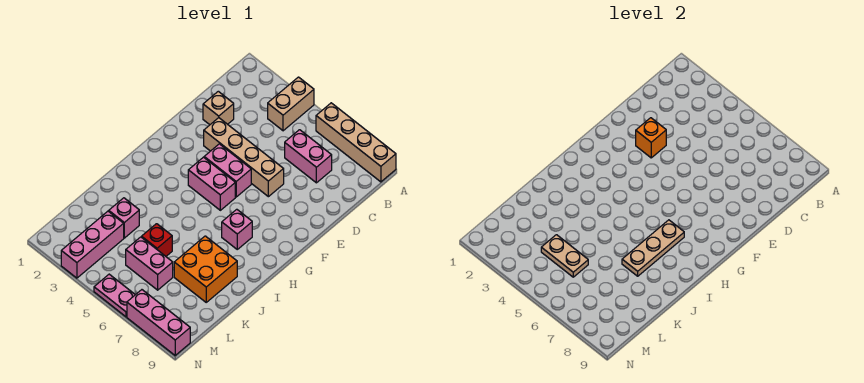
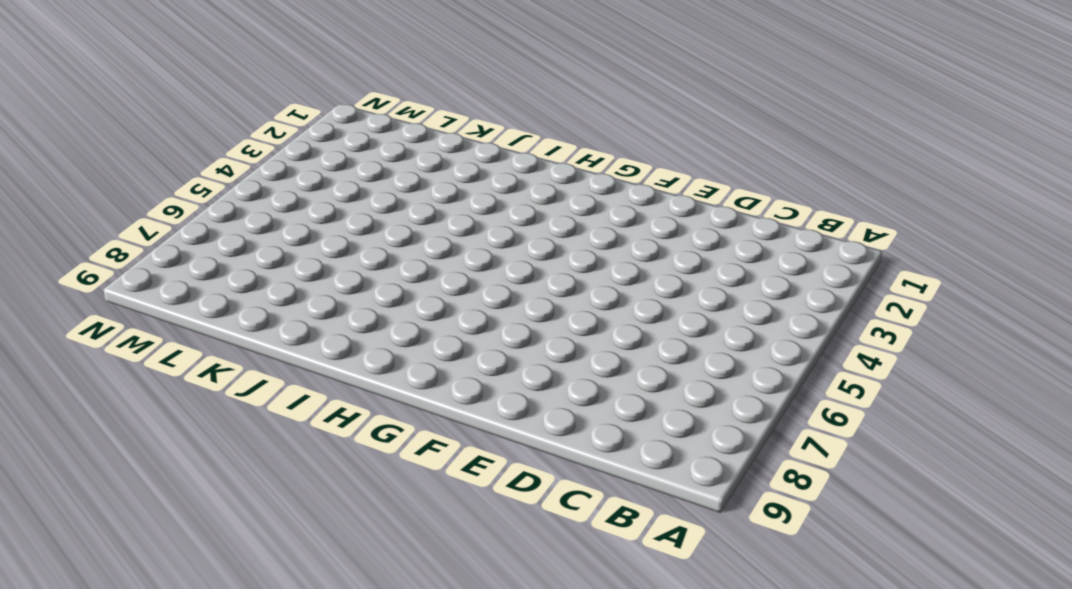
none -> tan 1x2 brick [268,77,314,131]
none -> tan 1x4 brick [316,103,396,182]
none -> pink 1x2 brick [285,130,332,183]

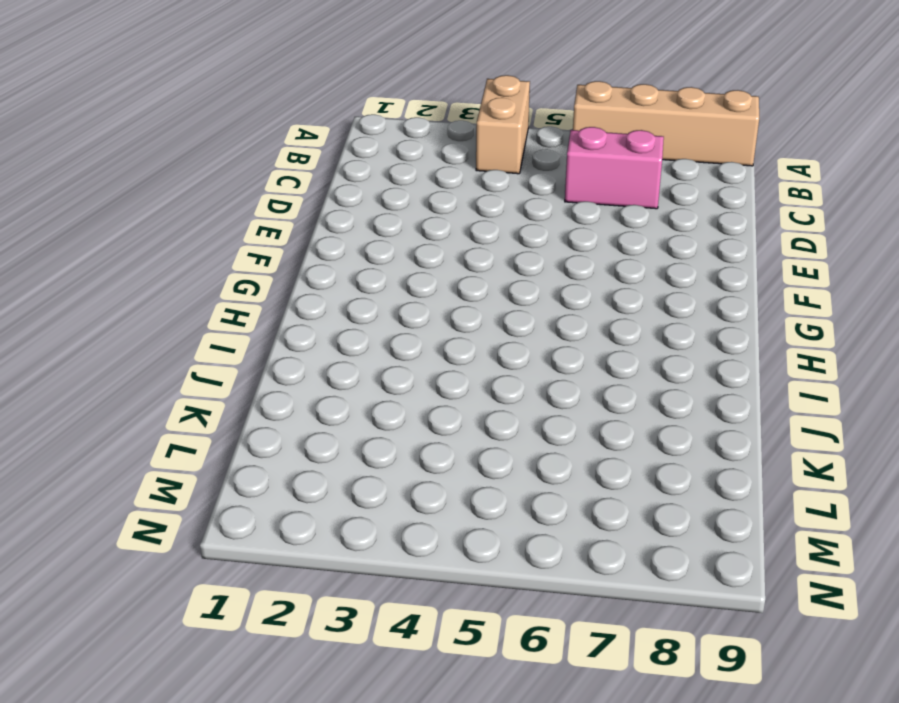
none -> tan 1x1 brick [203,91,234,125]
none -> tan 1x4 brick [204,118,284,197]
none -> pink 1x2 brick [204,144,251,197]

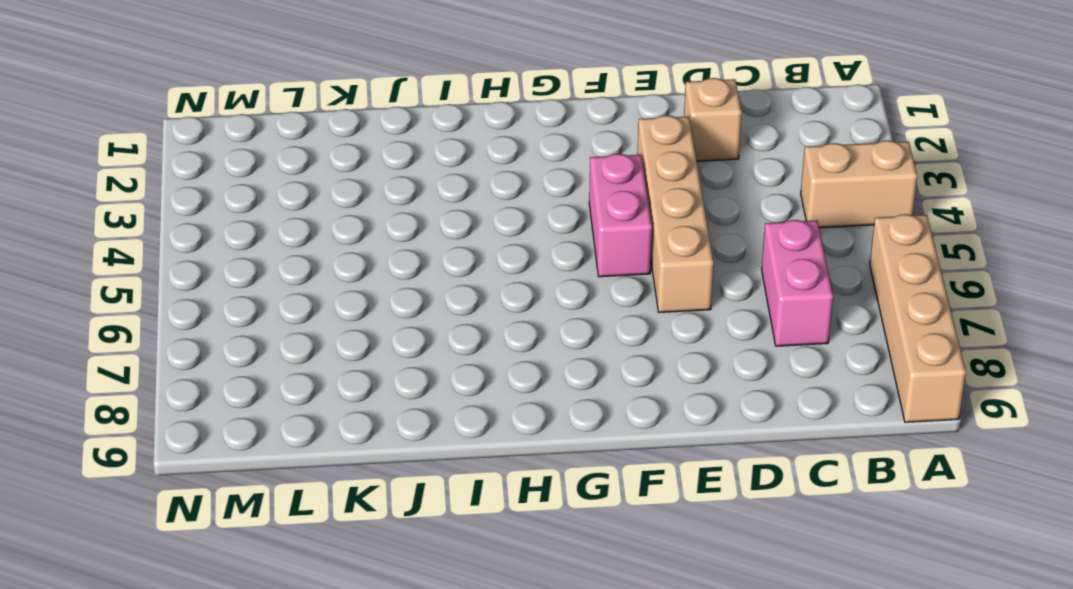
none -> pink 1x2 brick [188,157,235,210]
none -> pink 1x1 brick [222,209,252,249]
none -> orange 2x2 brick [174,236,237,302]

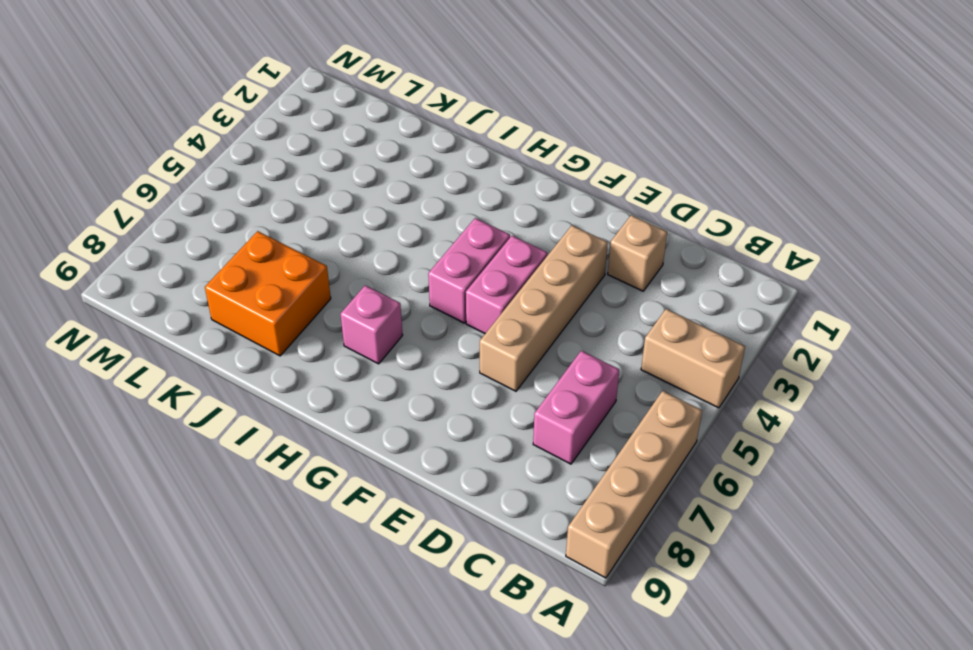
none -> pink 1x1 brick [109,198,139,238]
none -> red 1x1 brick [142,224,172,256]
none -> pink 1x3 brick [61,211,124,278]

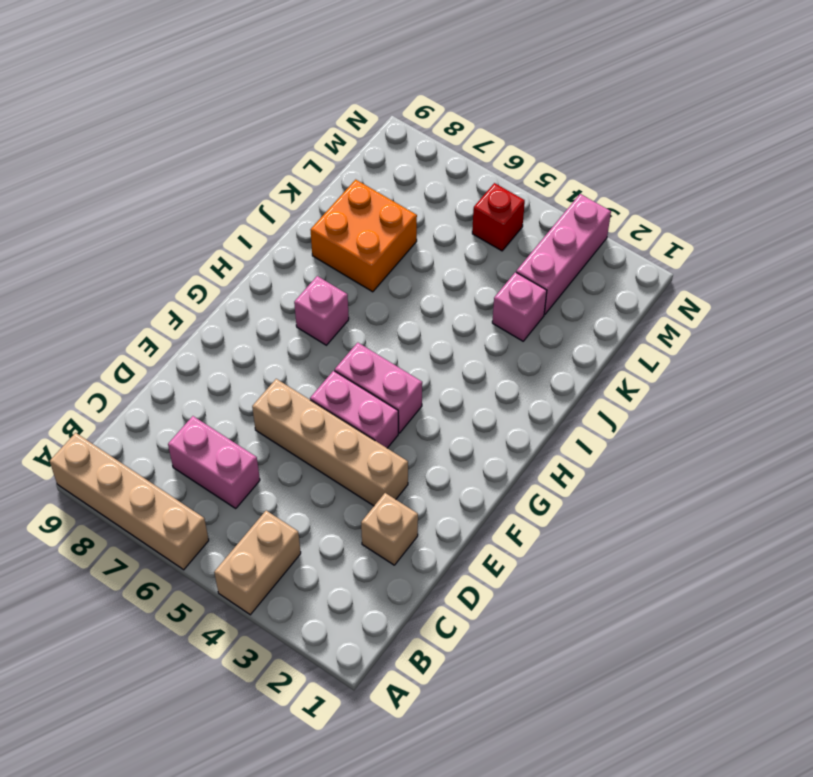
red 1x1 brick [472,183,525,251] -> red 1x1 brick moved to [142,224,172,256]
none -> pink 1x2 brick [126,237,173,290]
none -> pink 1x2 plate [94,274,135,317]
none -> pink 1x3 brick [127,290,190,355]

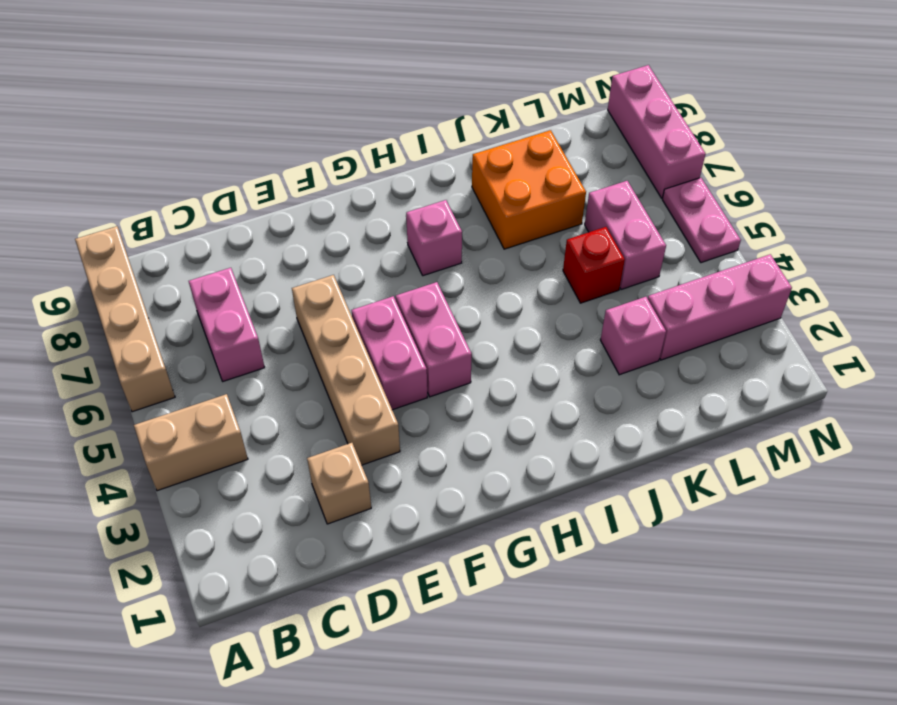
none -> orange 1x1 brick [636,118,666,158]
none -> tan 1x3 plate [622,220,684,276]
none -> tan 1x2 plate [541,235,588,277]

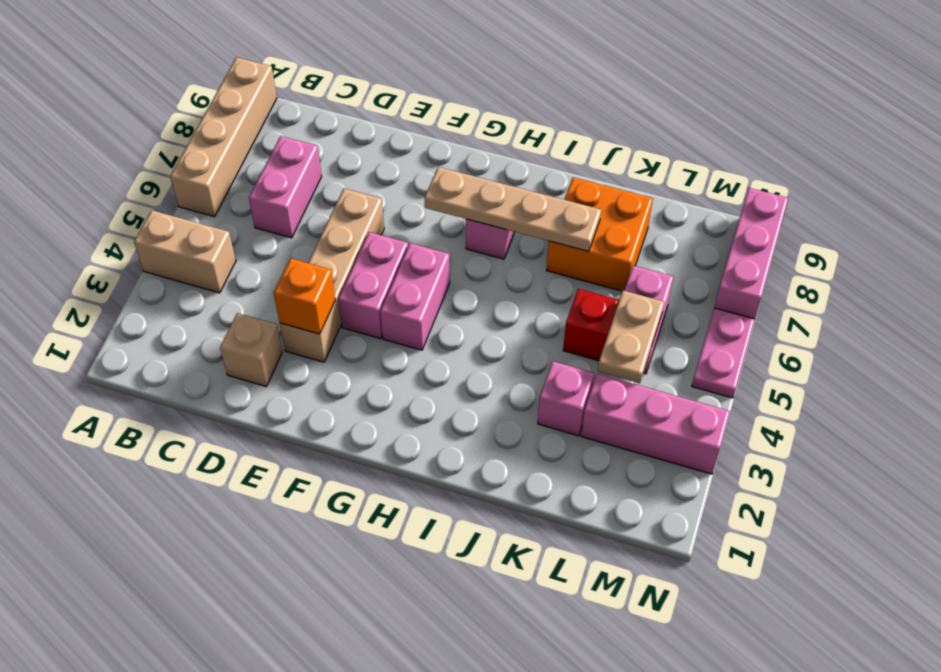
tan 1x4 plate [424,167,601,251] -> tan 1x3 plate [622,220,684,276]

